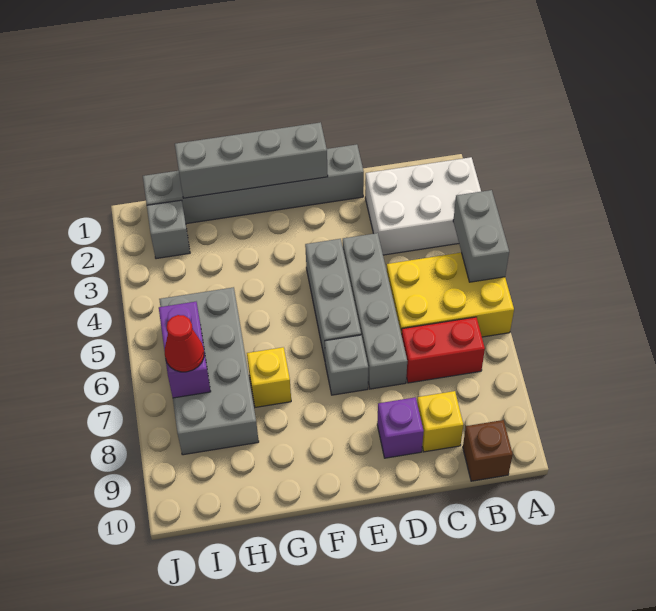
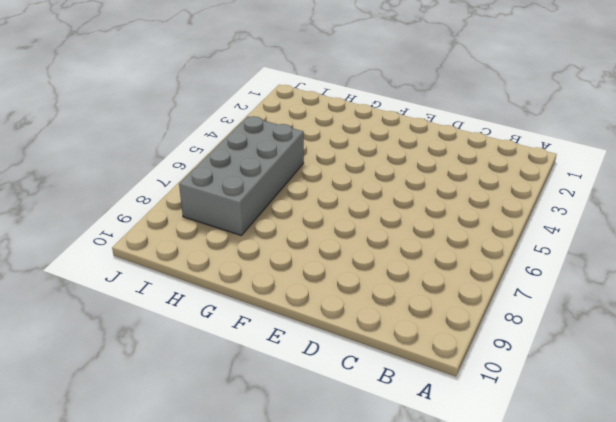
none -> white 2x3 brick [365,157,481,255]
none -> yellow 2x3 brick [387,252,514,337]
none -> red 1x2 brick [401,317,485,383]

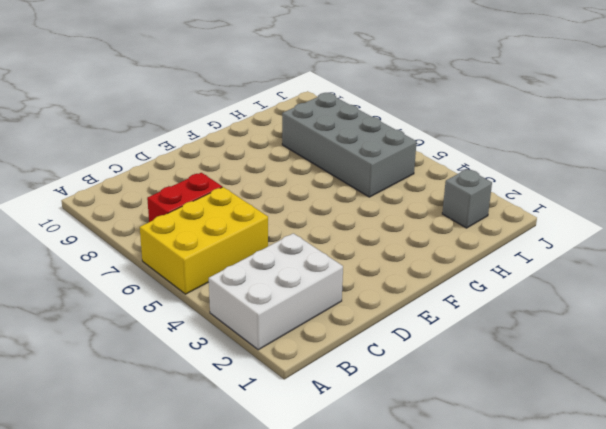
none -> brown 1x1 brick [463,420,513,481]
none -> yellow 1x1 brick [417,391,463,452]
none -> grey 1x6 brick [143,144,364,224]

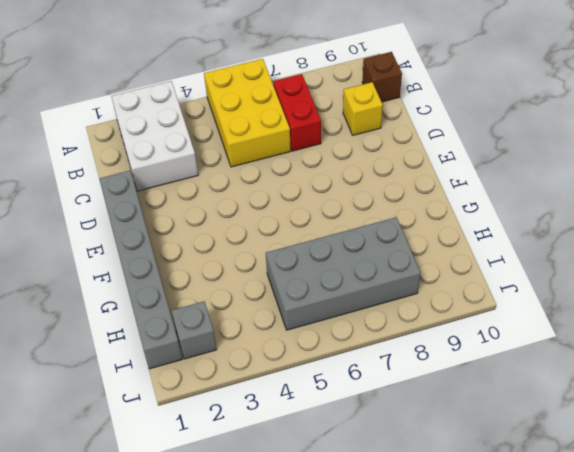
none -> grey 1x4 brick [343,233,407,389]
none -> purple 1x1 brick [377,397,424,458]
none -> grey 1x3 brick [305,239,361,359]

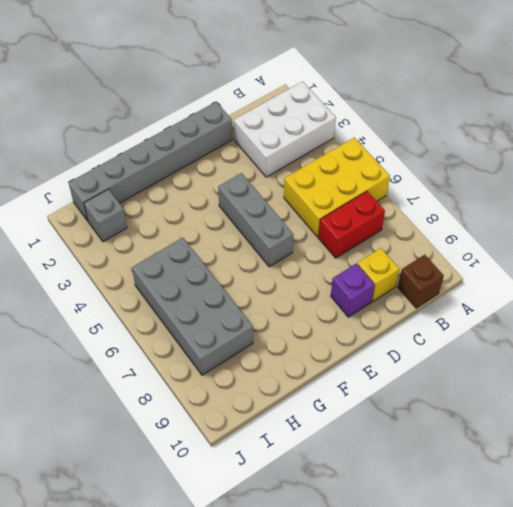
none -> grey 1x4 brick [343,233,407,389]
none -> grey 1x1 brick [325,335,368,395]
none -> yellow 1x1 brick [247,347,291,407]

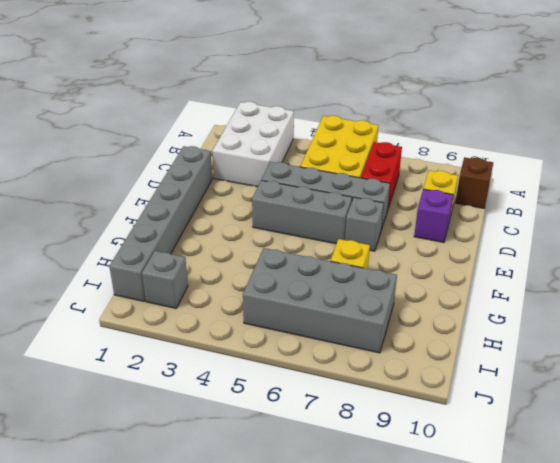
none -> grey 1x2 brick [453,190,509,282]
none -> grey 1x4 brick [175,122,328,198]
none -> purple 1x2 brick [159,302,211,398]

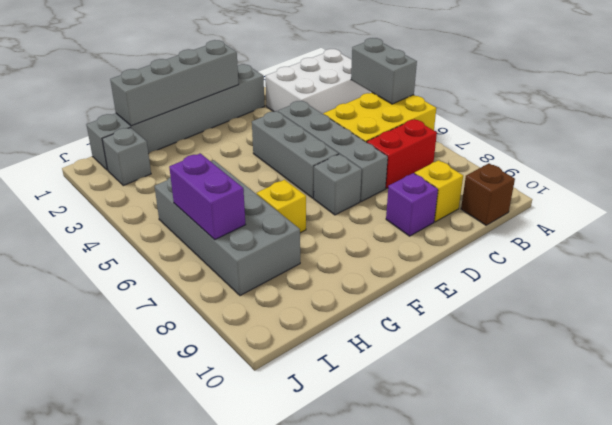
none -> red 1x1 cone [165,315,204,372]

